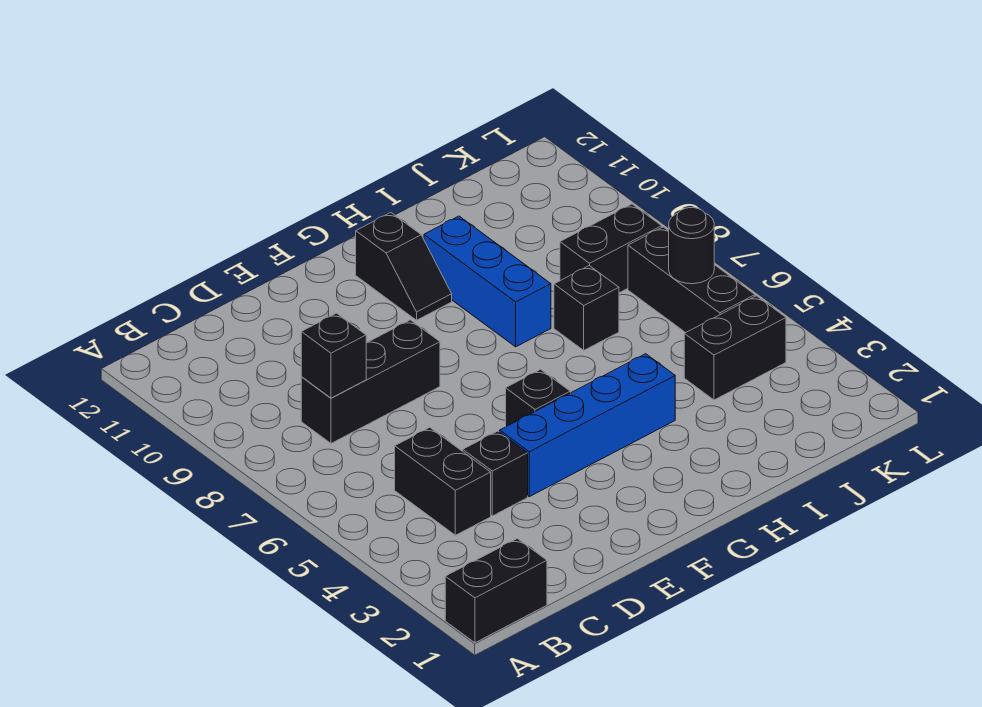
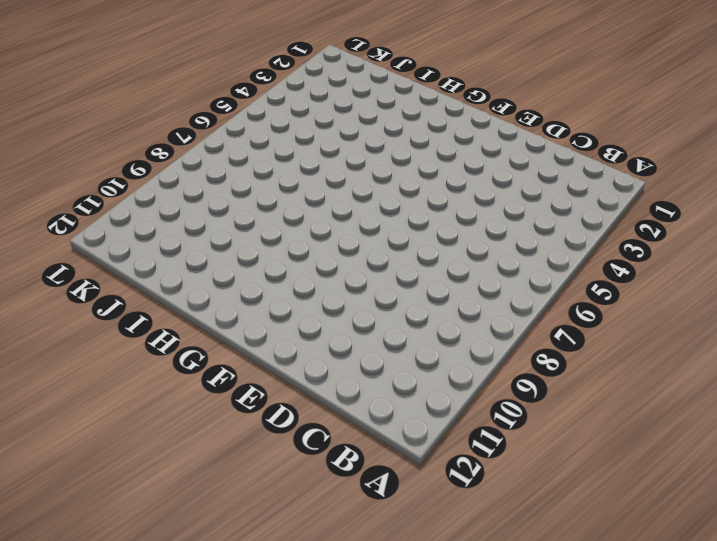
none -> black 1x2 brick [445,539,547,643]
none -> black 1x2 brick [395,428,491,535]
none -> black 1x3 brick [301,320,440,443]

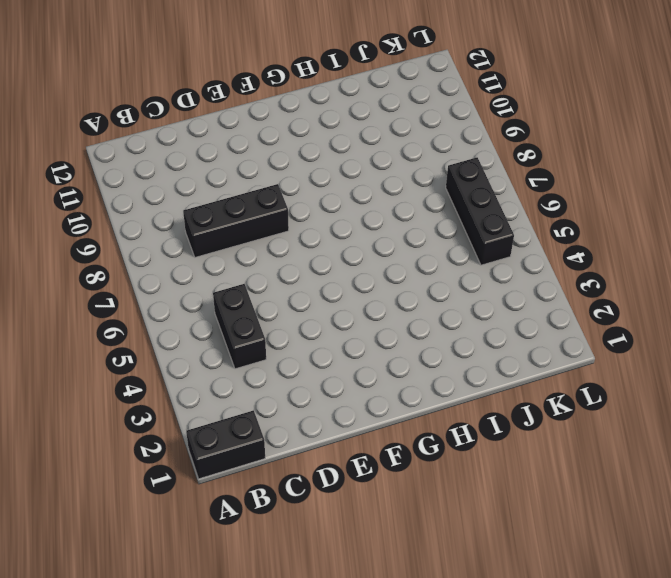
none -> black 1x1 brick [463,431,528,516]
none -> blue 1x4 brick [500,354,675,497]
none -> black 1x1 brick [506,369,570,426]

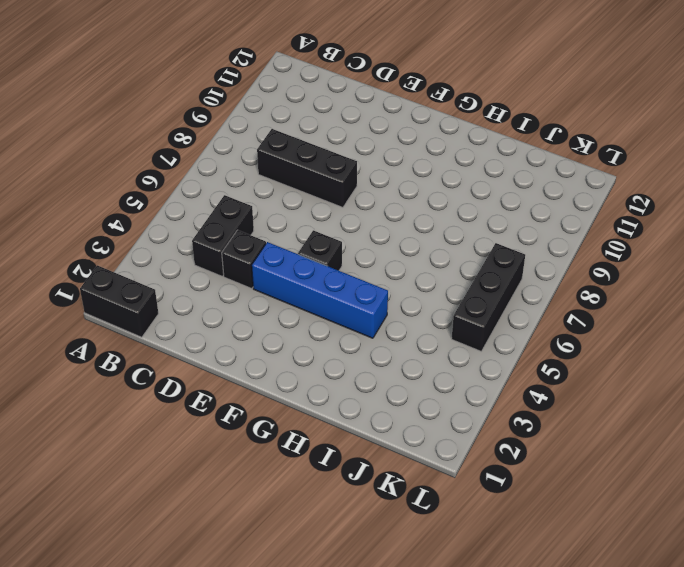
none -> black 1x2 slope [356,213,452,320]
none -> blue 1x3 brick [424,216,551,347]
none -> black 1x1 brick [554,266,619,350]

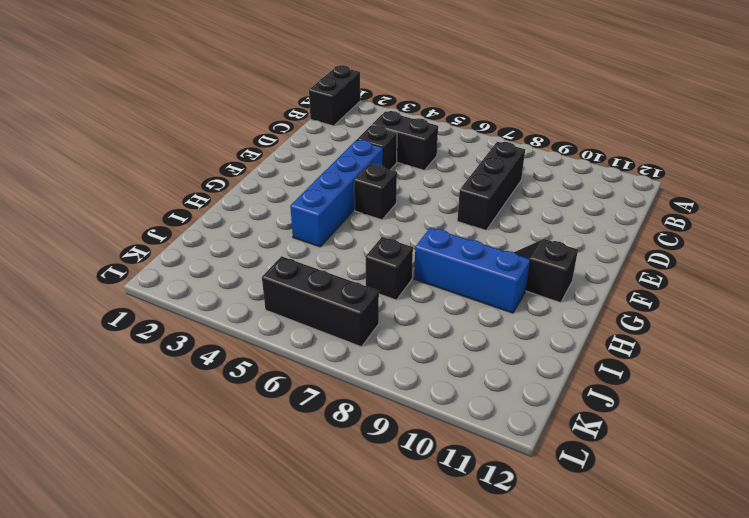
none -> black 1x2 brick [684,296,786,400]
none -> black 1x2 brick [560,204,662,293]
none -> black 1x1 brick [301,313,366,398]

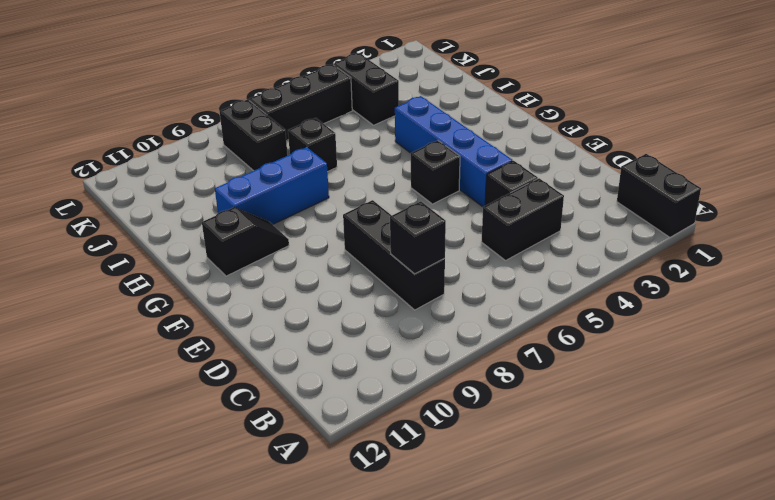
none -> black 1x1 round brick [669,208,714,284]

